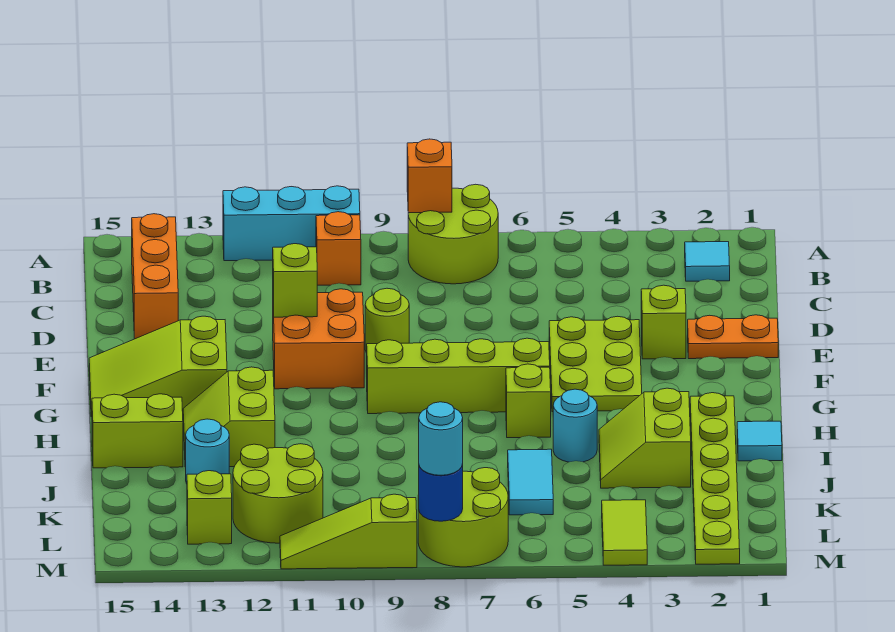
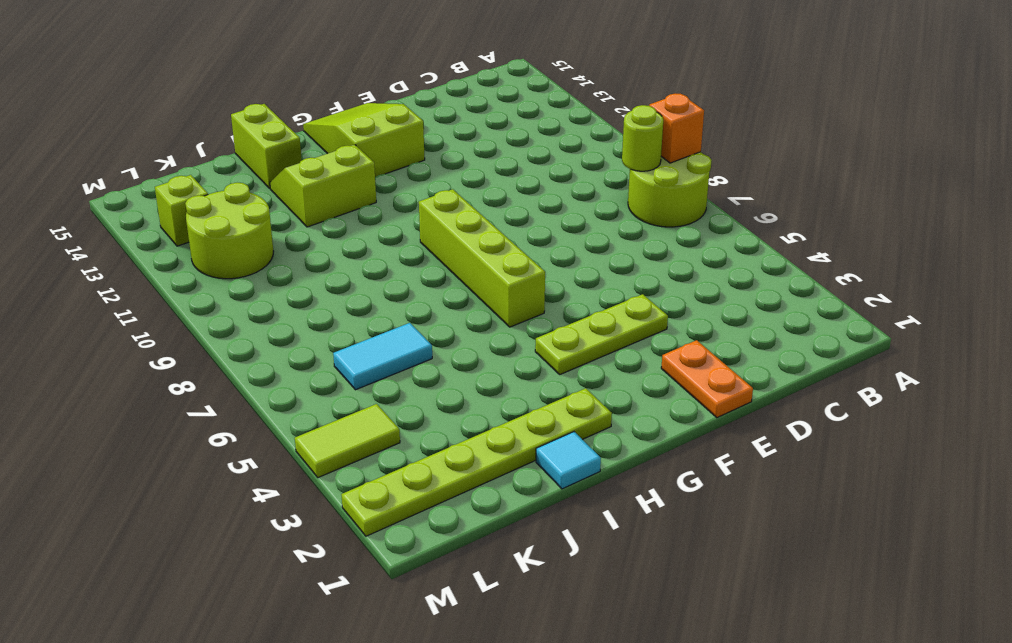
lime 1x1 round brick [622,105,663,171] -> lime 1x1 round brick moved to [365,288,409,353]
lime 1x3 plate [535,294,668,374] -> lime 2x3 plate [549,316,642,412]
none -> cyan 1x3 brick [223,186,360,261]
none -> cyan 1x1 tile [685,242,730,281]
none -> orange 1x1 brick [316,212,361,285]
none -> orange 1x3 brick [132,214,178,339]

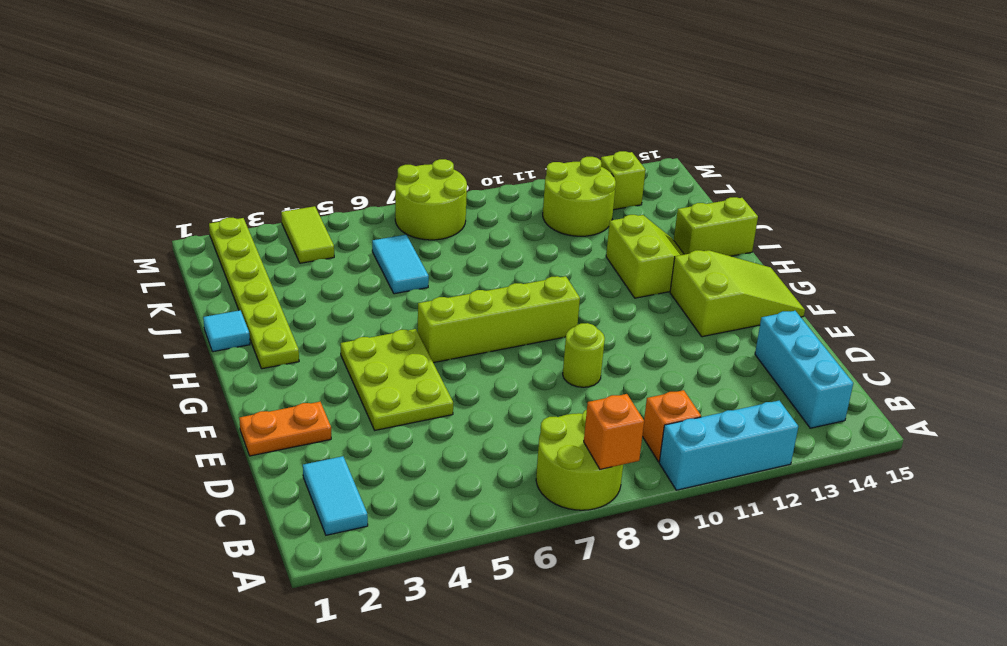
cyan 1x2 tile [303,456,368,535] -> cyan 1x1 tile [685,242,730,281]
cyan 1x3 brick [755,311,853,428] -> orange 1x3 brick [132,214,178,339]
none -> lime 1x1 brick [641,285,686,359]
none -> orange 2x2 brick [273,289,364,389]
none -> lime 1x1 brick [506,364,551,438]
none -> lime 2x2 slope [599,388,691,488]

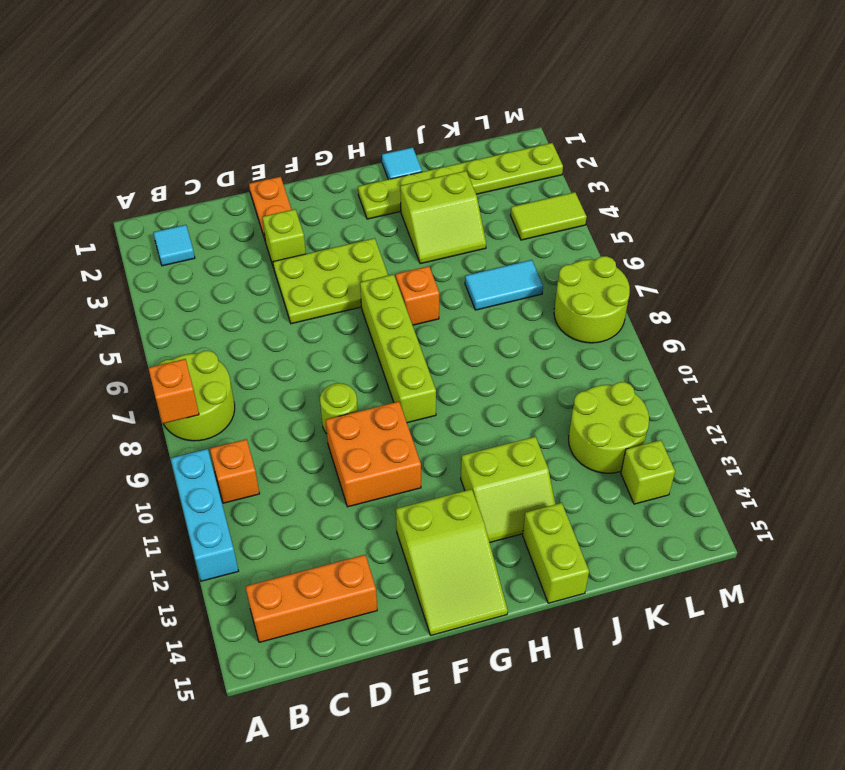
orange 1x1 brick [396,266,439,325] -> lime 1x1 brick [506,364,551,438]
none -> cyan 1x1 round brick [553,389,597,462]
none -> cyan 1x1 round brick [186,419,229,484]
none -> lime 1x3 slope [280,494,417,569]
none -> lime 1x1 brick [273,244,317,317]

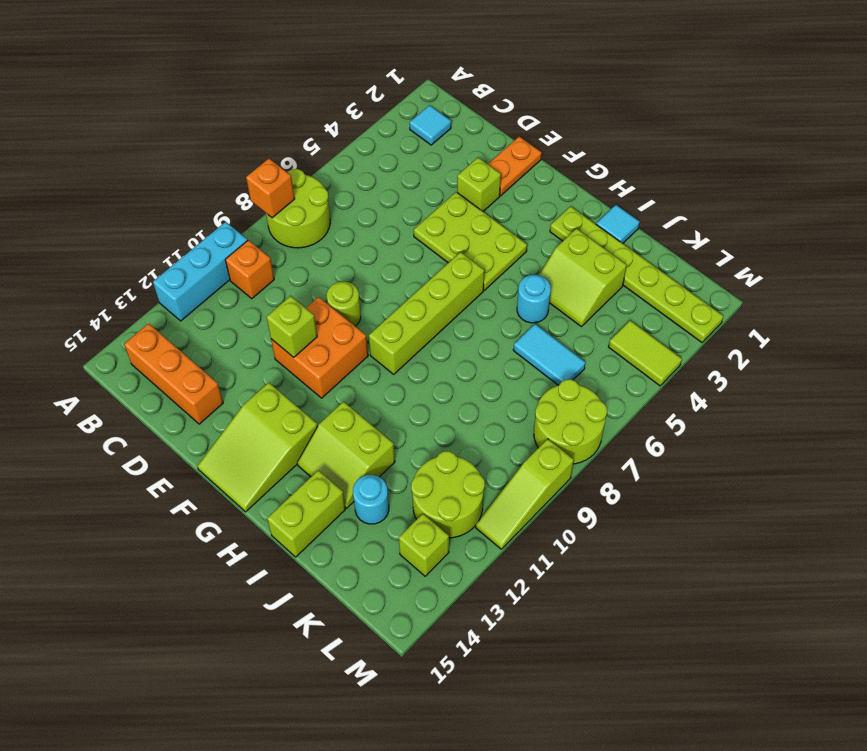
none -> lime 1x1 brick [506,364,551,438]
none -> blue 1x1 round brick [418,464,463,521]
none -> cyan 1x1 round brick [419,402,463,475]

